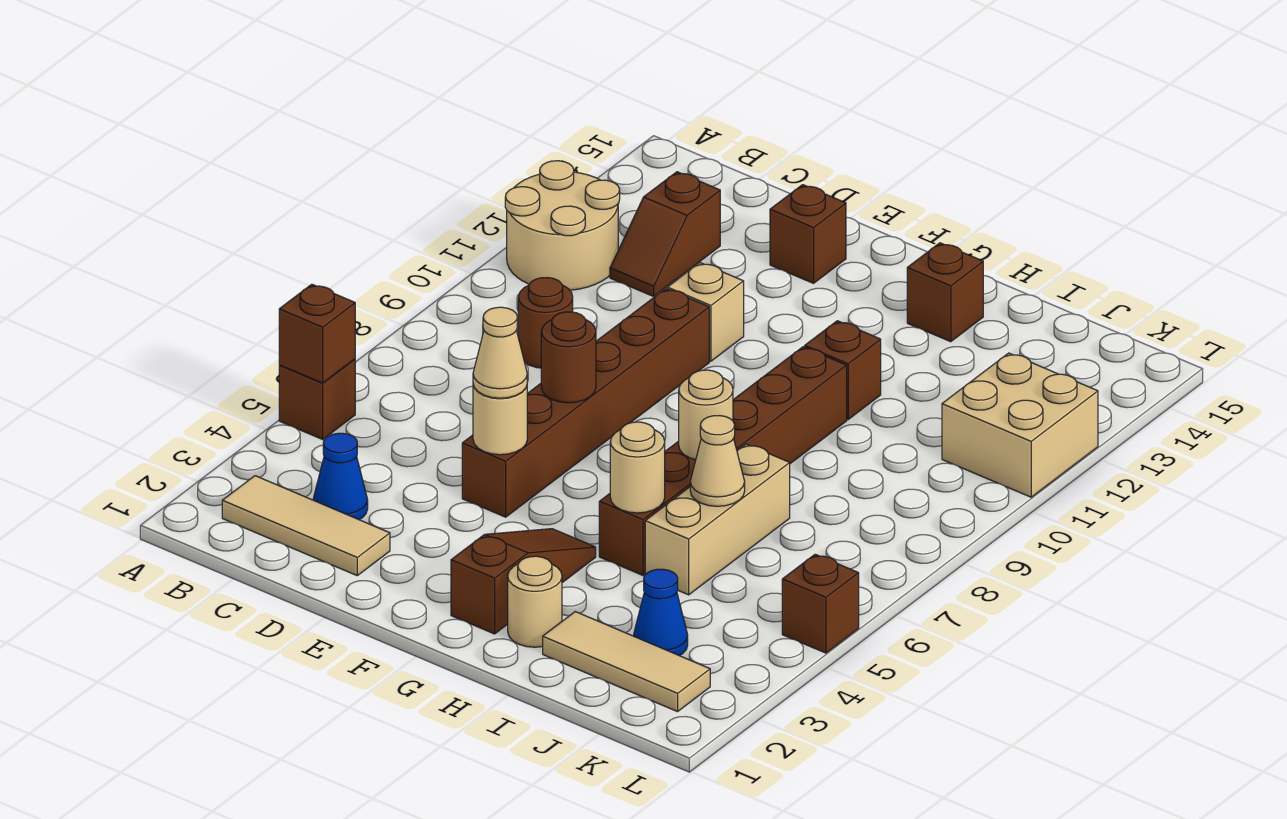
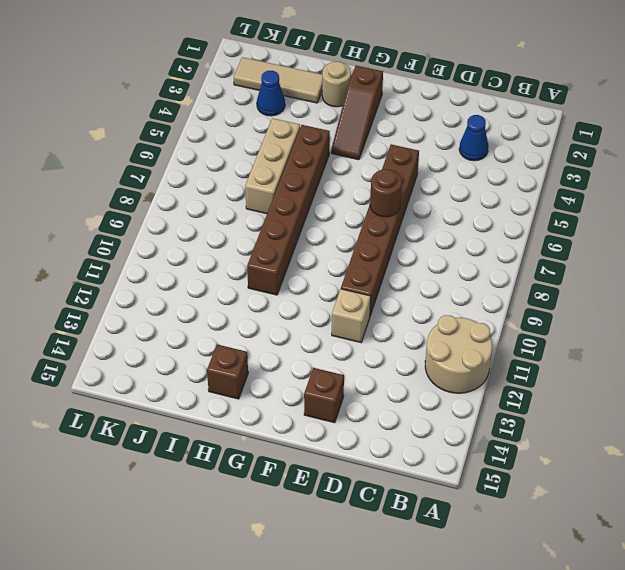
none -> brown 1x1 brick [279,359,355,439]
none -> tan 1x3 tile [222,476,390,576]
none -> brown 1x1 round brick [518,278,573,368]

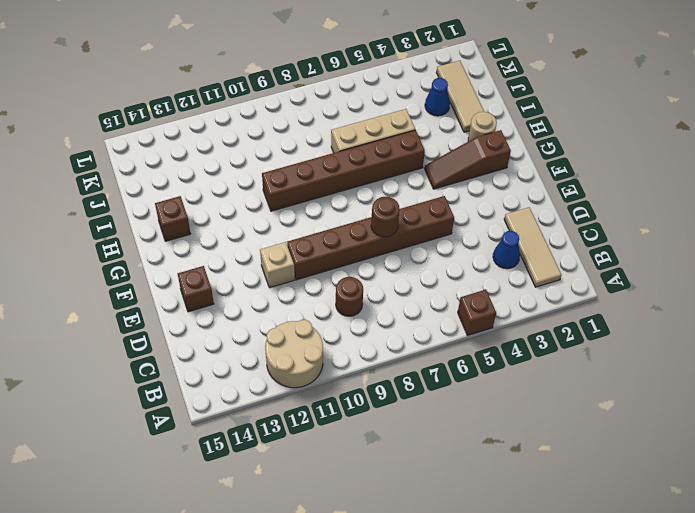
none -> brown 1x2 slope [610,172,720,296]
none -> brown 1x1 brick [805,321,881,419]
none -> tan 2x2 brick [942,353,1098,497]

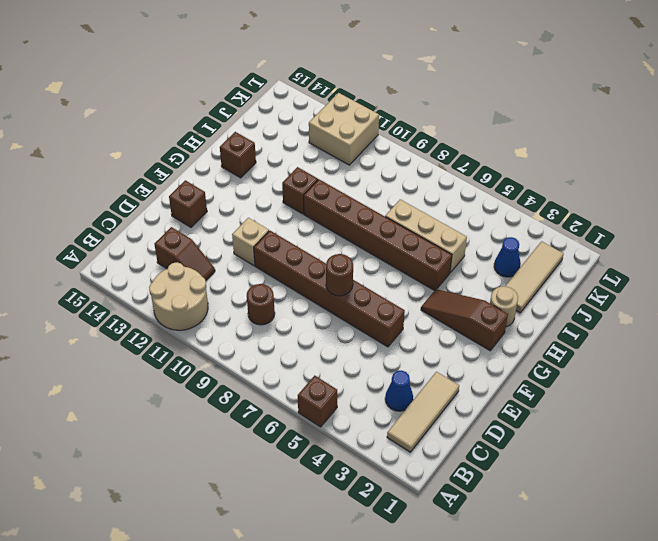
none -> brown 1x1 brick [782,554,859,653]
none -> brown 1x1 brick [279,284,355,383]
none -> tan 1x1 round brick [473,385,527,455]

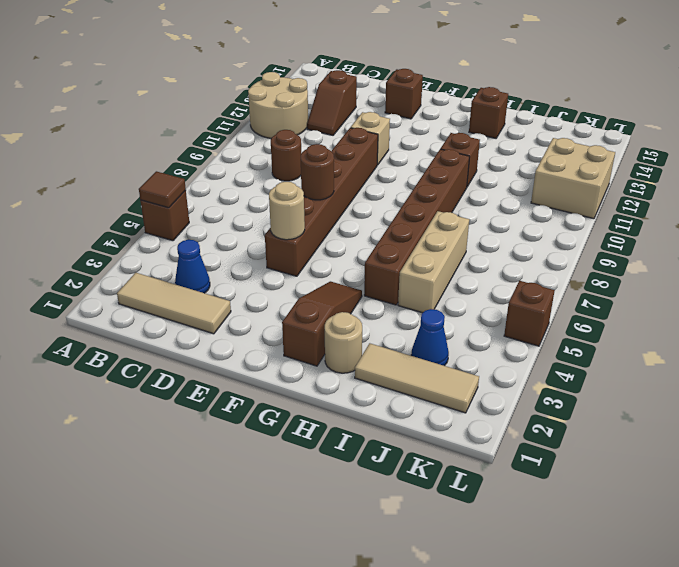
brown 1x1 tile [139,171,186,208] -> brown 1x1 brick [279,284,355,383]
none -> tan 1x1 round brick [610,422,665,513]
none -> tan 1x1 round brick [679,370,733,460]
none -> tan 1x1 cone [690,416,745,506]

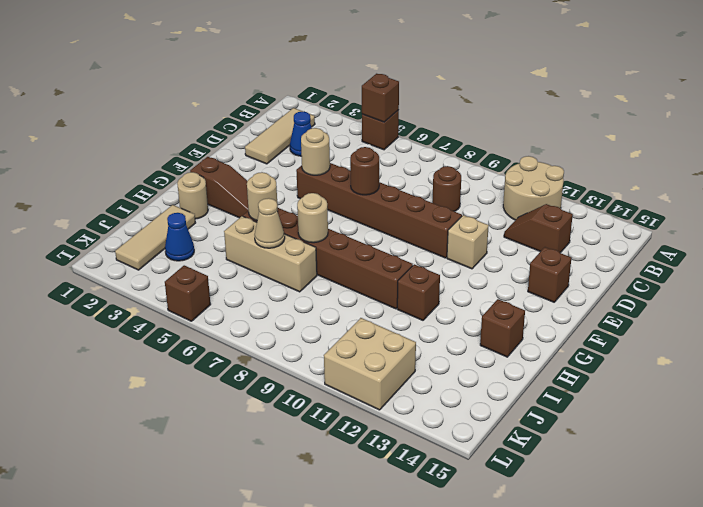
none -> tan 1x1 cone [473,307,527,398]

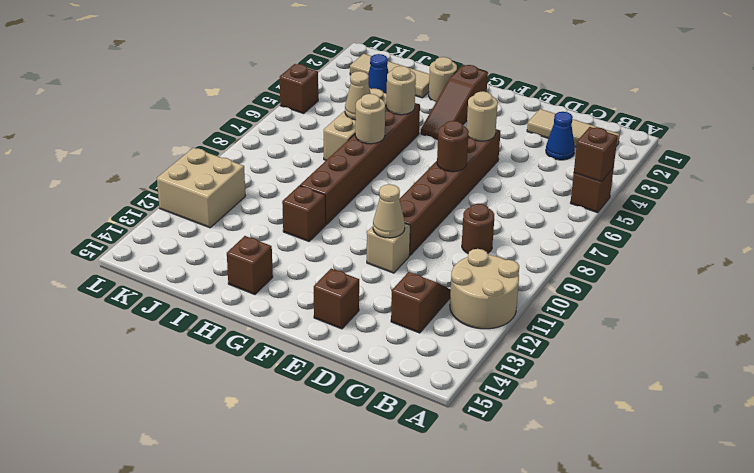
tan 1x1 cone [373,184,405,238] -> tan 1x1 cone moved to [473,307,527,398]

